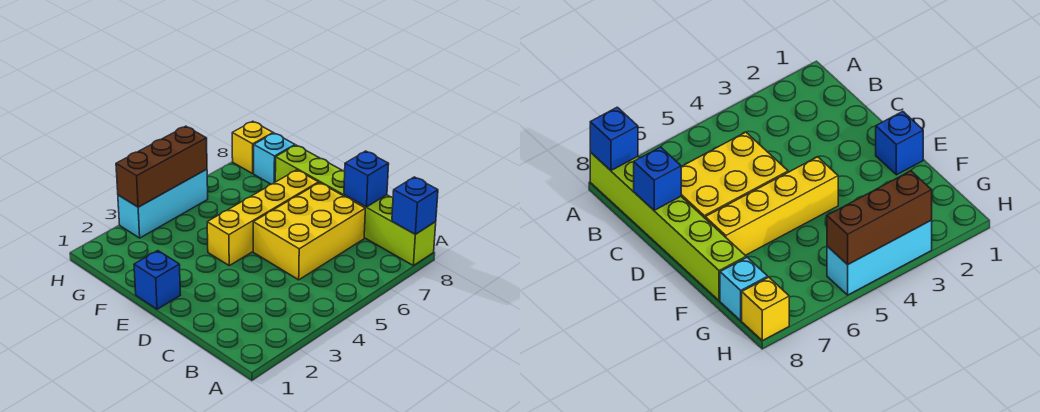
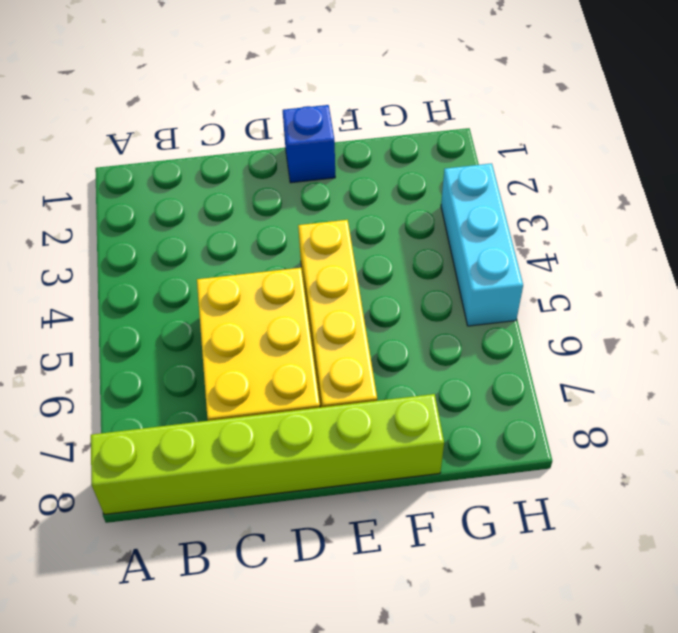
none -> cyan 1x1 brick [254,133,295,184]
none -> yellow 1x1 brick [232,121,273,174]

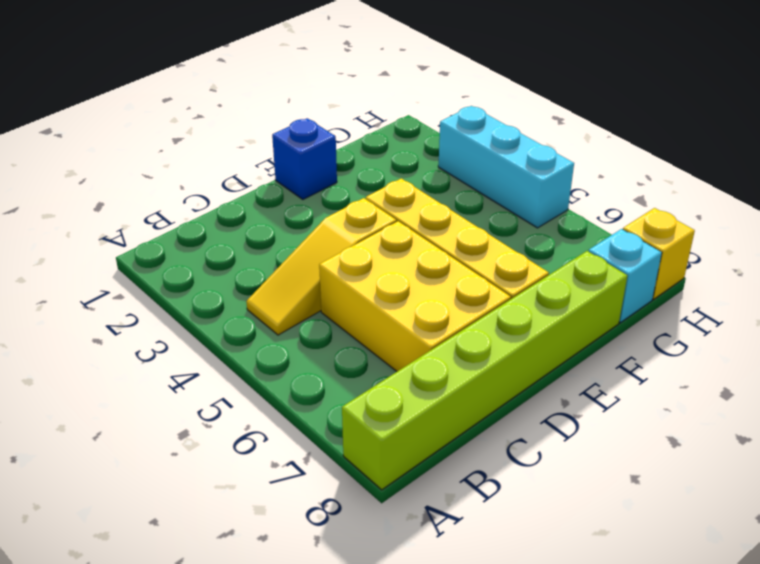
yellow 1x3 slope [246,198,396,335] -> none
none -> blue 1x1 brick [392,177,438,234]
none -> blue 1x1 brick [344,151,389,207]

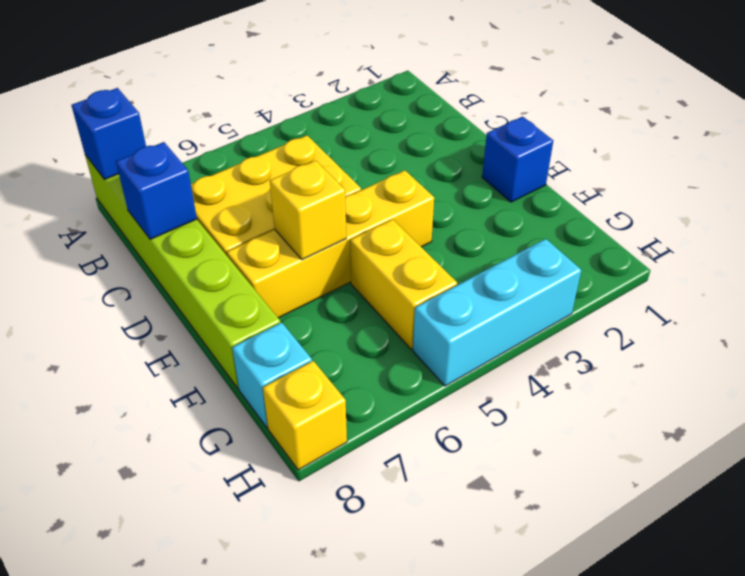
yellow 1x1 brick [270,160,346,260] -> none
yellow 1x2 brick [350,219,457,349] -> none
none -> brown 1x3 brick [116,126,207,207]

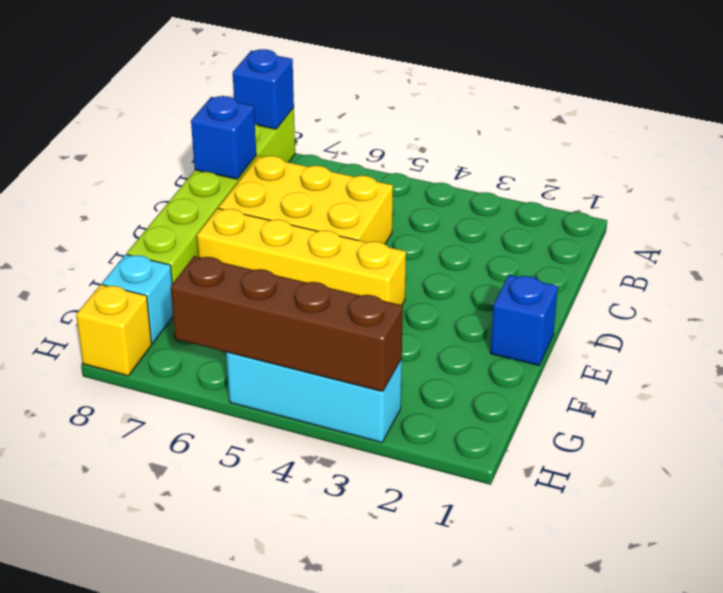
brown 1x4 brick [171,256,403,392] -> brown 1x3 brick [116,126,207,207]

